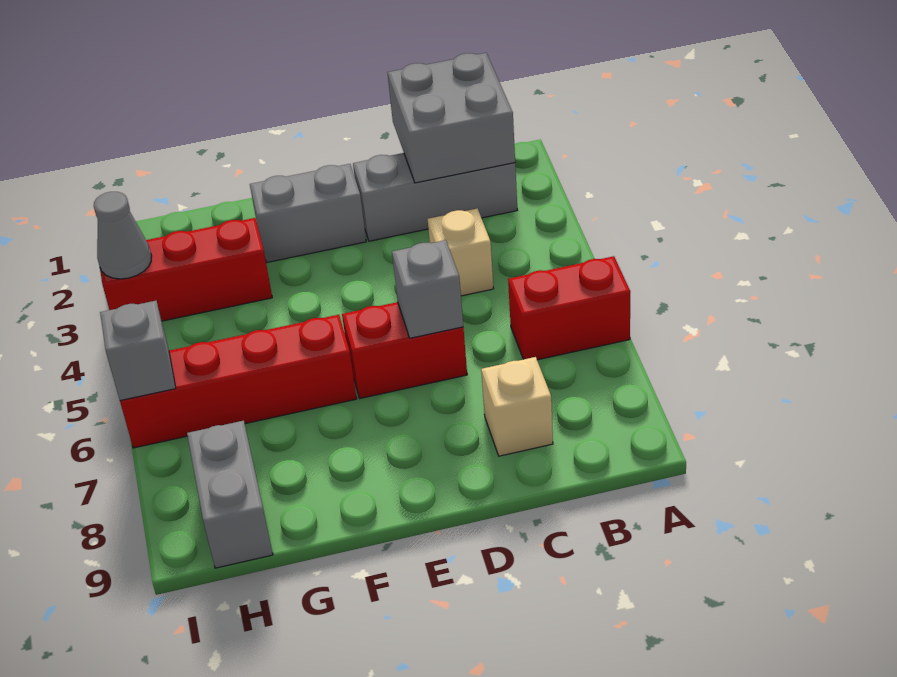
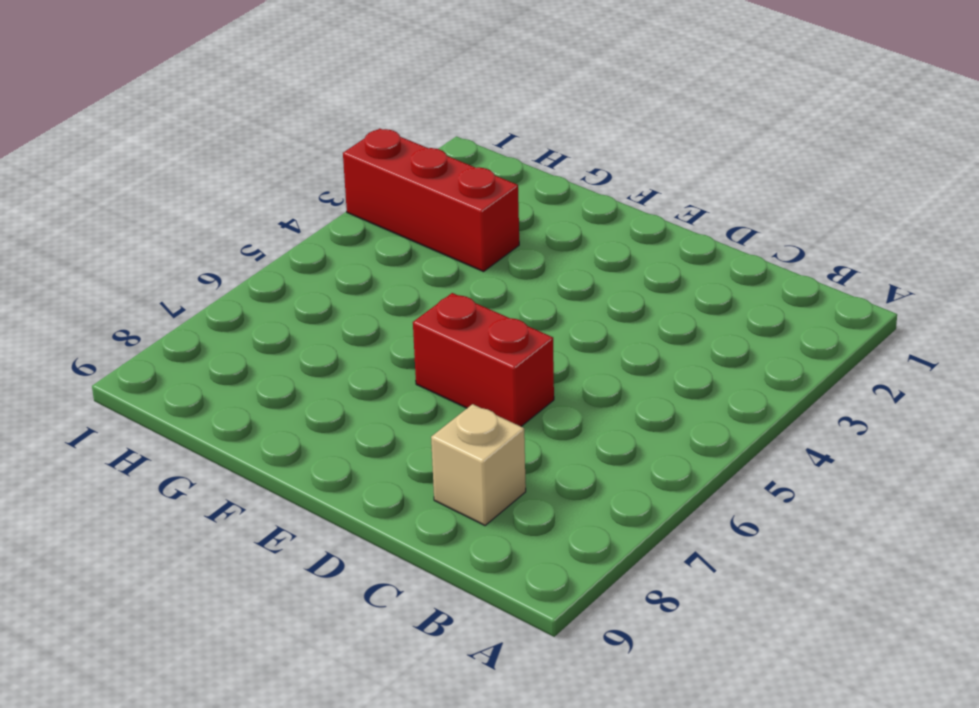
none -> red 1x2 brick [508,256,630,360]
none -> grey 1x3 brick [353,153,517,241]
none -> tan 1x1 brick [428,208,494,296]

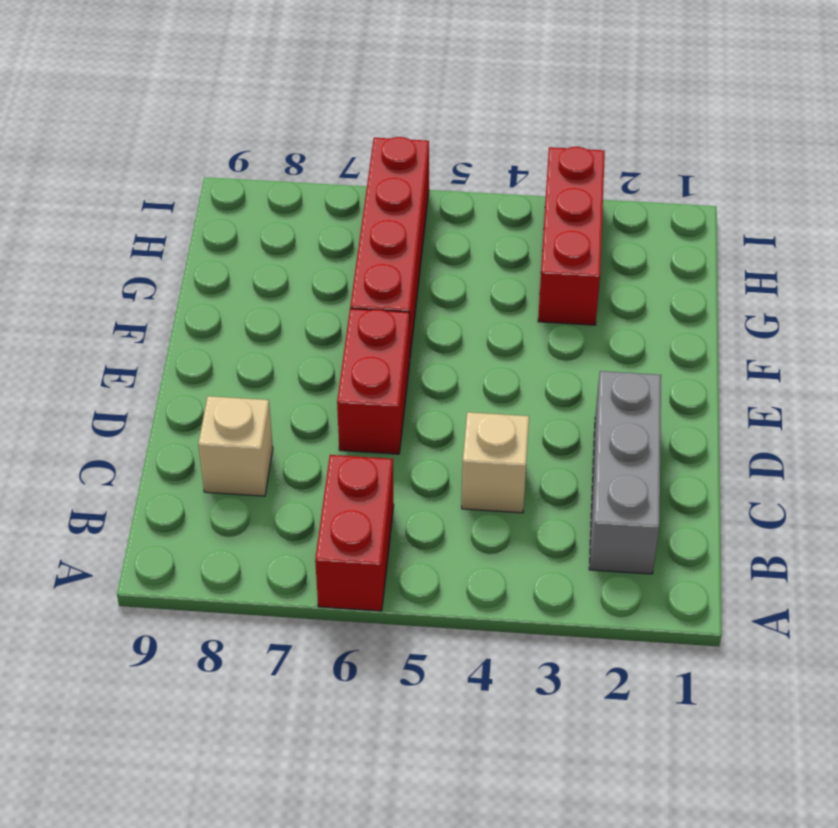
none -> grey 1x2 brick [250,164,366,262]
none -> grey 1x2 brick [187,421,273,568]
none -> grey 2x2 brick [387,53,515,183]

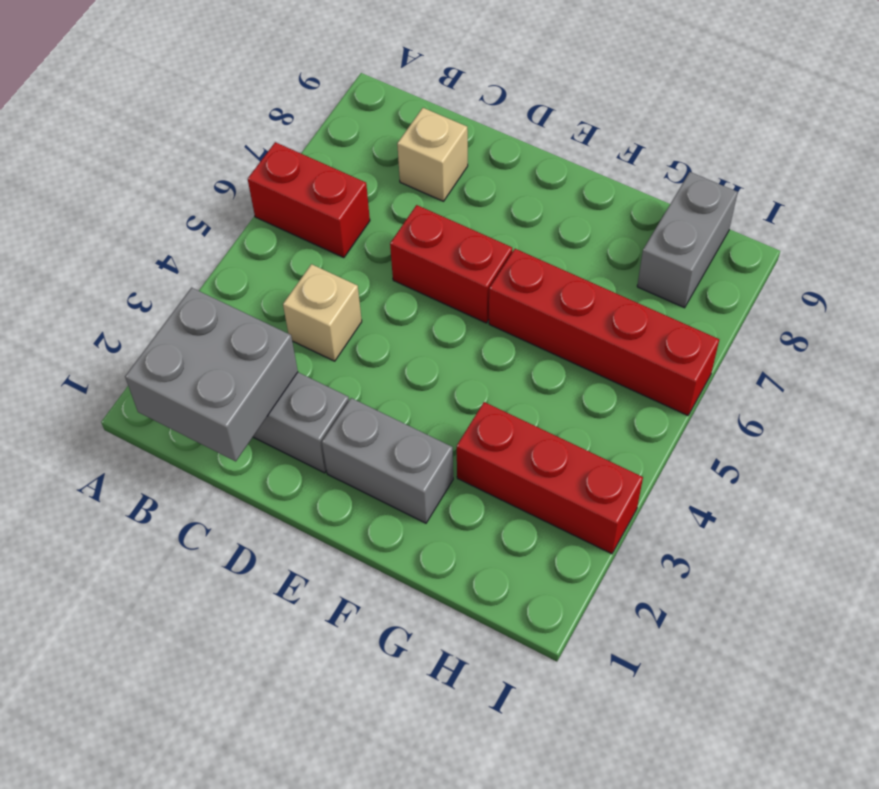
none -> grey 1x1 brick [392,240,463,338]
none -> grey 1x1 cone [94,192,152,279]
none -> grey 1x1 brick [100,301,176,401]

